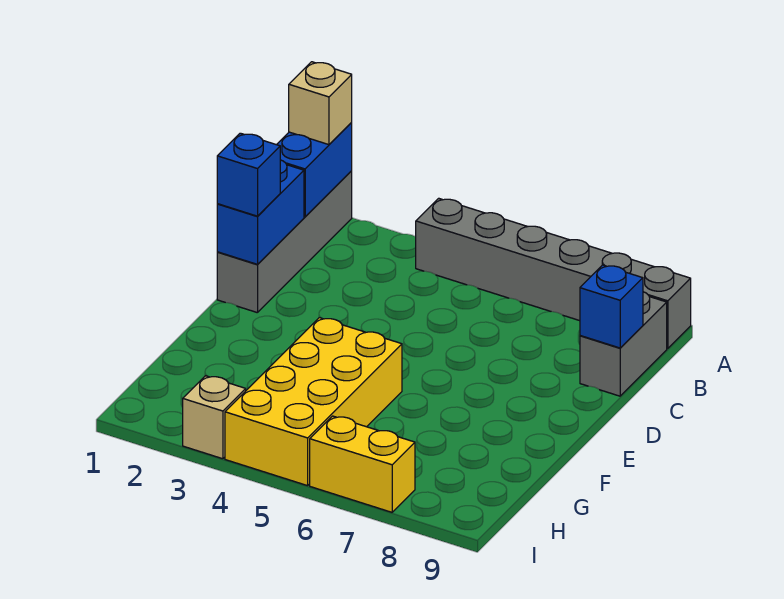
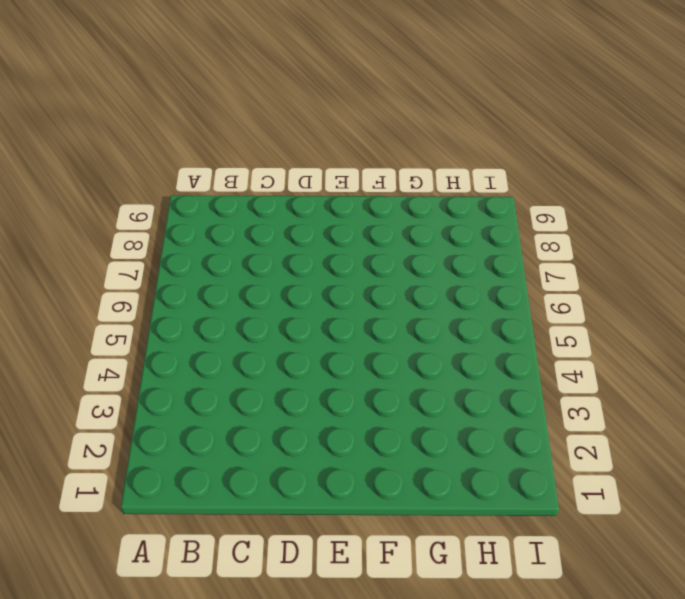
none -> grey 1x4 brick [217,171,352,313]
none -> grey 1x6 brick [416,198,691,349]

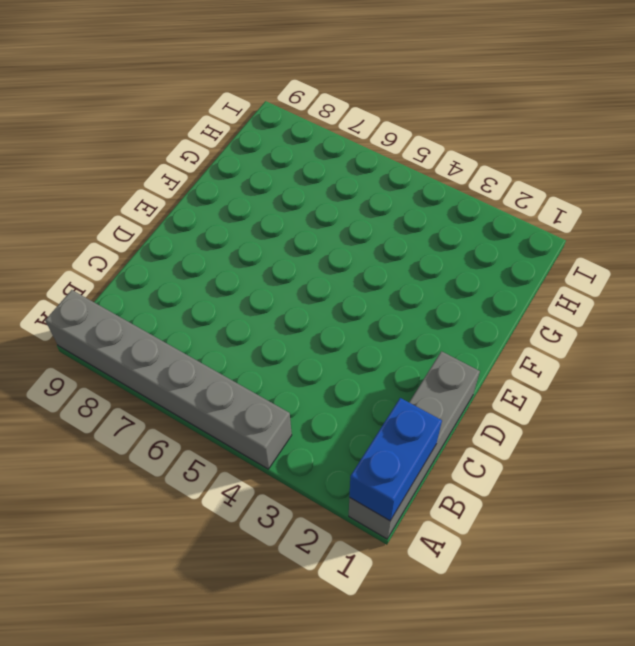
none -> grey 1x2 brick [580,292,667,396]
none -> yellow 2x4 brick [225,318,402,486]

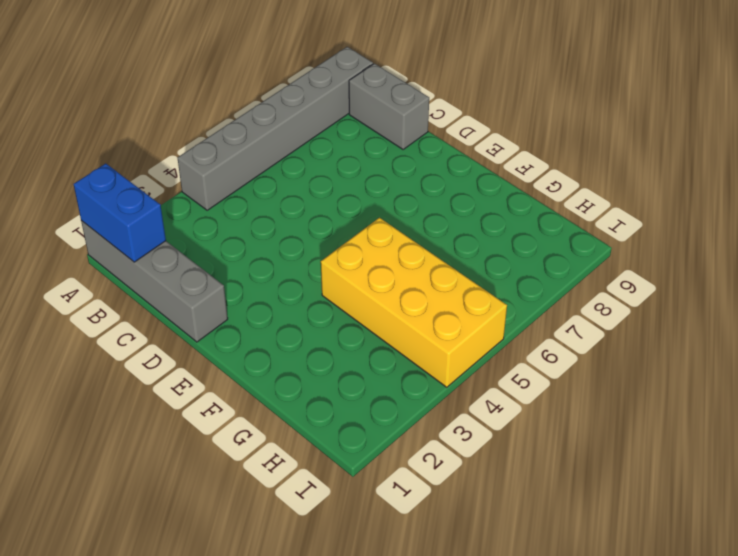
none -> tan 1x1 brick [183,376,246,459]
none -> yellow 1x2 brick [310,416,415,512]

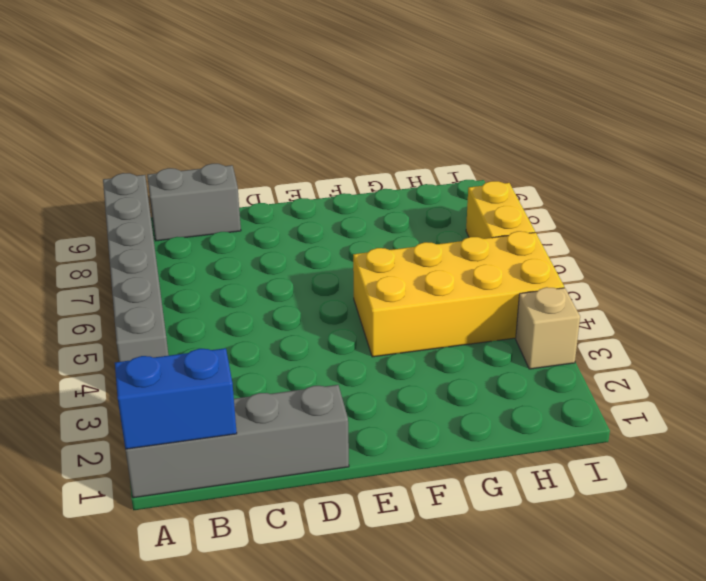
none -> blue 1x2 brick [217,160,304,264]
none -> blue 1x1 brick [580,265,643,348]

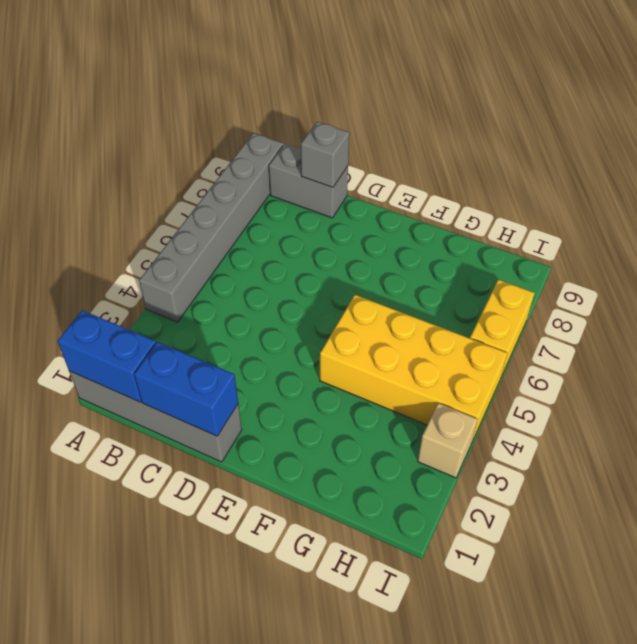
grey 1x1 brick [301,122,349,187] -> blue 1x1 brick [580,265,643,348]
none -> tan 1x1 brick [289,62,352,145]
none -> blue 1x1 brick [217,133,280,216]

